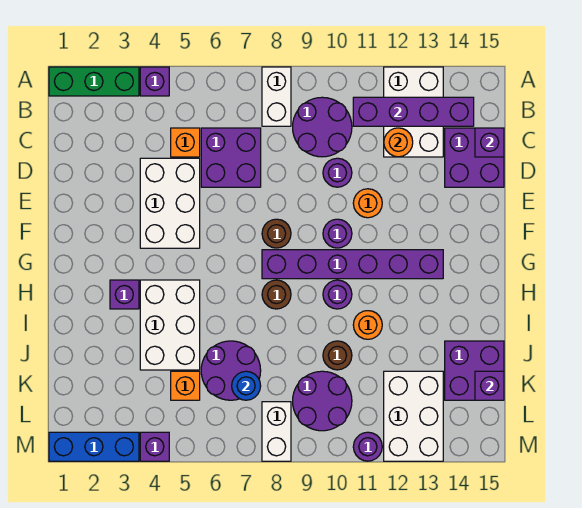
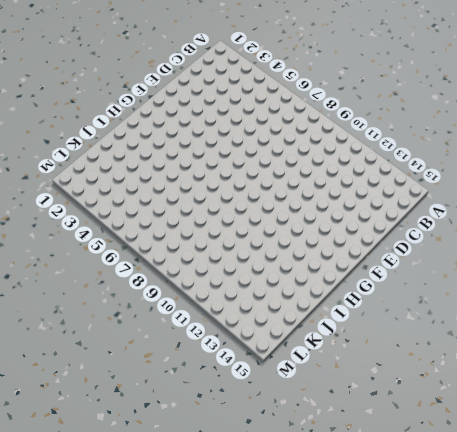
none -> green 1x3 brick [49,67,139,96]
none -> purple 1x1 brick [140,67,169,96]
none -> white 1x2 brick [262,67,291,126]
none -> white 2x3 brick [384,67,443,157]

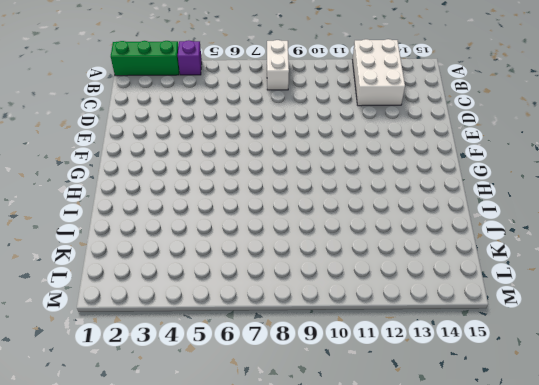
none -> purple 2x2 round brick [293,97,352,157]
none -> orange 1x1 brick [171,128,200,157]
none -> purple 2x2 brick [201,128,261,187]
none -> purple 2x2 brick [445,128,504,187]

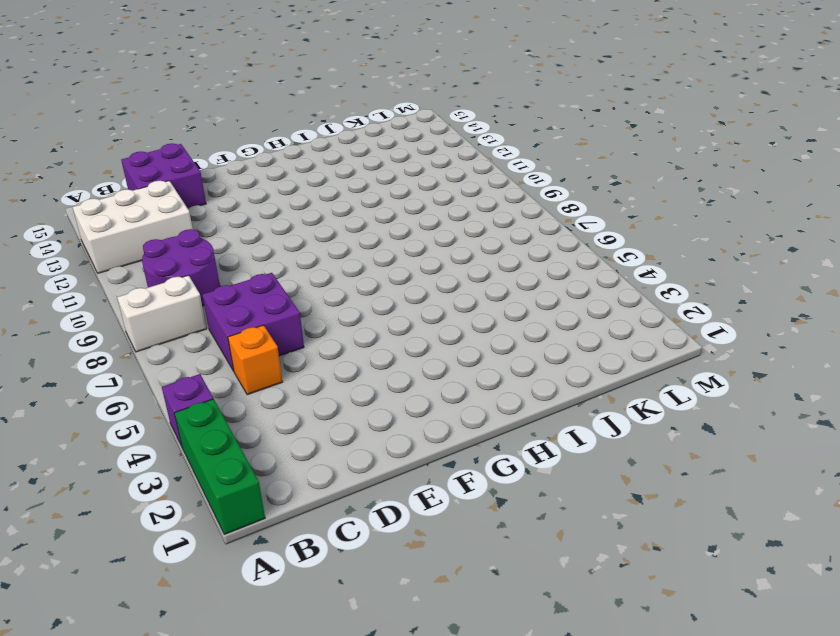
none -> white 2x3 brick [140,158,200,248]
none -> purple 1x1 round brick [323,158,352,187]
none -> orange 1x1 round brick [353,189,382,218]
none -> brown 1x1 round brick [262,219,291,248]

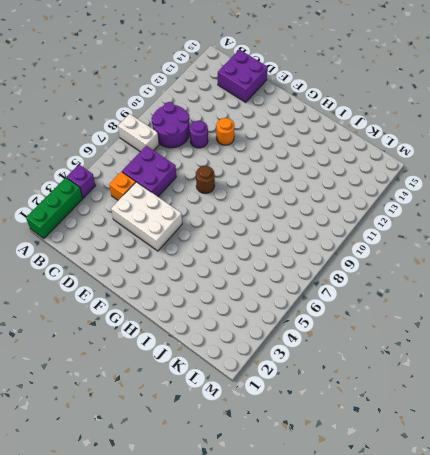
none -> white 2x3 brick [384,67,443,157]
none -> purple 1x1 round brick [323,219,352,248]
none -> purple 1x6 brick [262,250,443,279]
none -> purple 1x1 brick [110,280,139,309]

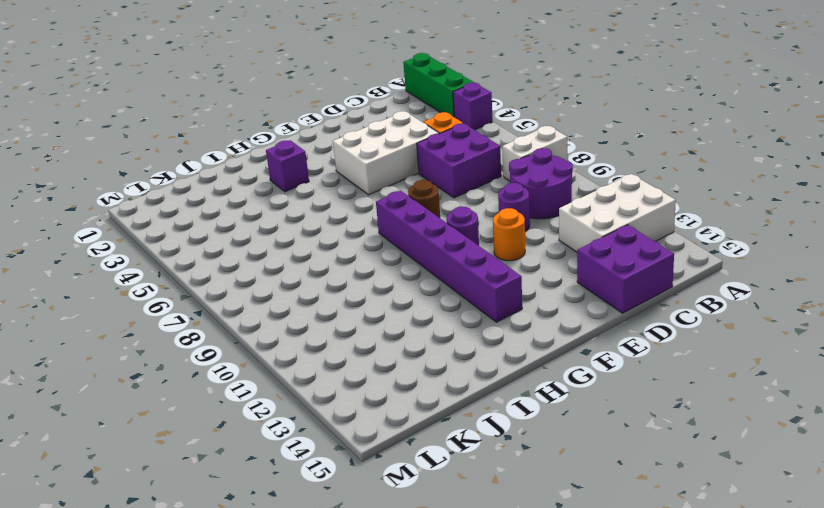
none -> white 2x3 brick [140,280,200,370]
none -> brown 1x1 round brick [262,280,291,309]
none -> purple 1x1 round brick [323,280,352,309]
none -> orange 1x1 round brick [353,311,382,339]

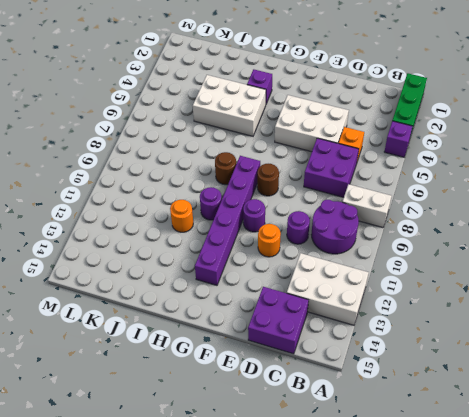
none -> purple 2x2 round brick [201,341,261,400]
none -> brown 1x1 round brick [323,341,352,370]
none -> purple 2x2 brick [445,341,504,400]
none -> orange 1x1 brick [171,371,200,400]

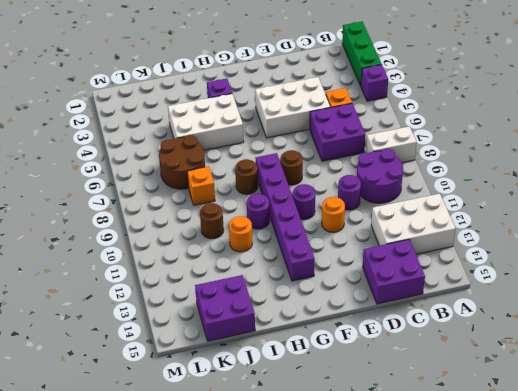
brown 2x2 round brick [159,135,205,189] -> purple 2x2 round brick [201,341,261,400]
orange 1x1 brick [187,167,215,205] -> orange 1x1 brick moved to [171,371,200,400]
none -> purple 2x2 round brick [293,371,352,431]
none -> white 2x3 brick [384,371,443,461]
none -> white 1x2 brick [262,402,291,461]
none -> blue 1x3 brick [49,432,139,461]

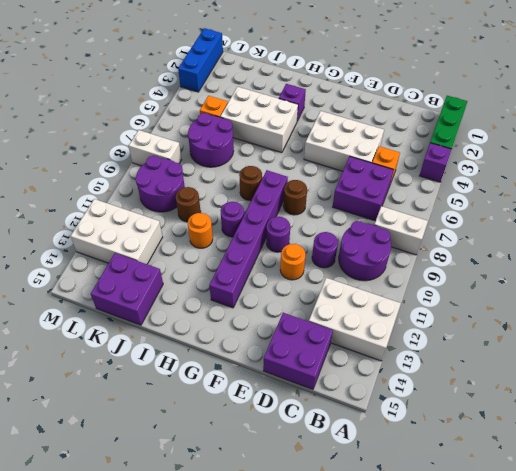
none -> purple 1x1 brick [140,432,169,461]
none -> purple 1x1 round brick [353,432,382,461]
none -> purple 1x4 brick [353,97,474,126]
none -> orange 1x1 round brick [384,128,413,157]

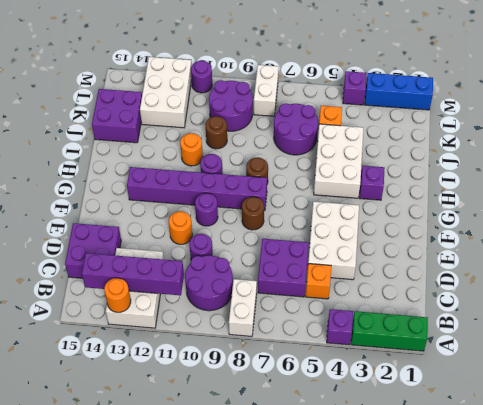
orange 1x1 round brick [104,278,131,312] -> orange 1x1 round brick moved to [384,128,413,157]
none -> purple 1x1 brick [475,128,504,157]
none -> blue 1x1 round brick [232,371,261,400]
none -> purple 1x1 brick [475,371,504,400]

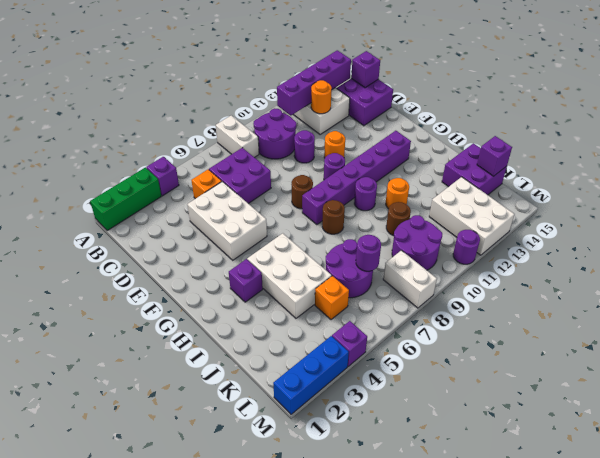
purple 1x1 round brick [356,235,381,271] -> blue 1x1 round brick [232,371,261,400]

